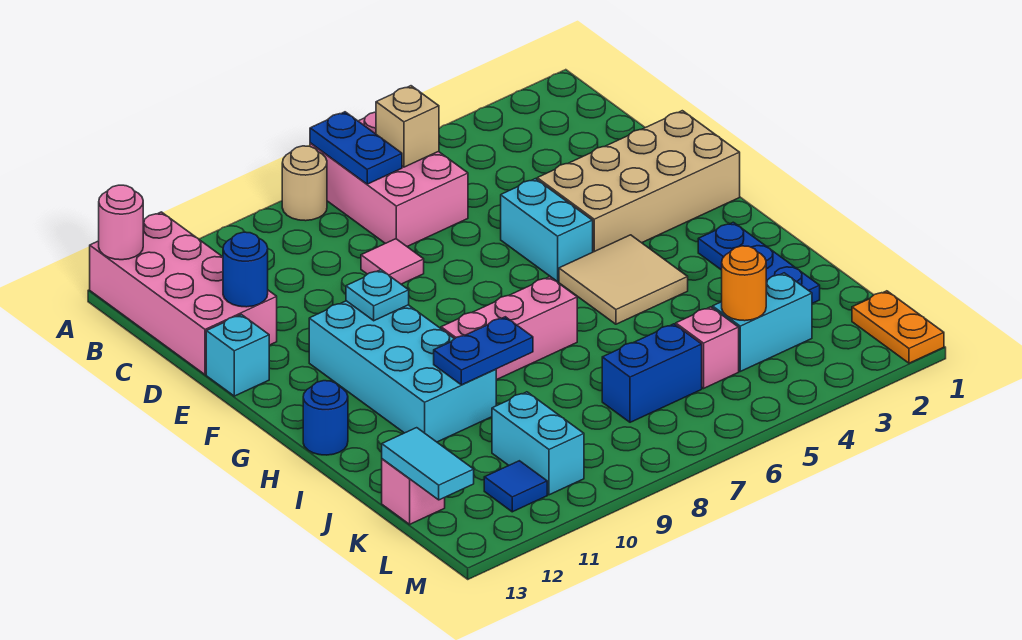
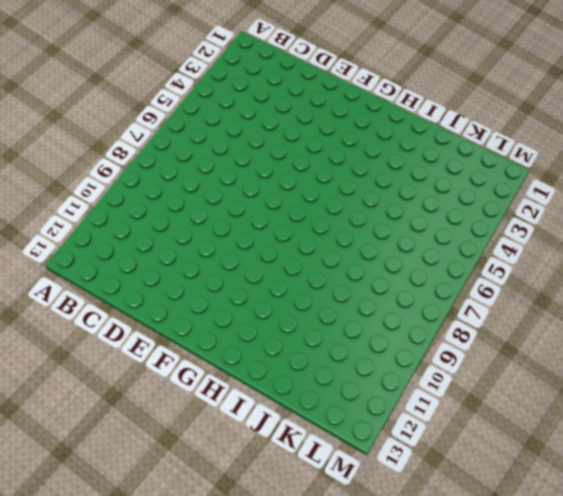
none -> pink 2x3 brick [310,112,468,246]
none -> tan 1x1 round brick [282,146,327,221]
none -> pink 2x4 brick [90,212,277,375]

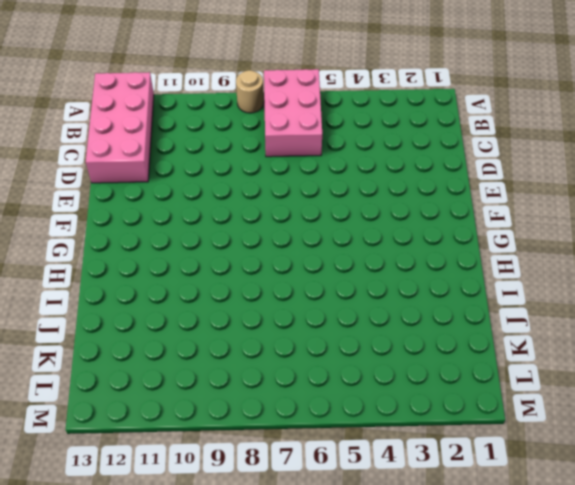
none -> pink 1x1 tile [361,239,424,284]
none -> tan 2x4 brick [537,111,740,252]
none -> cyan 1x2 brick [501,179,593,282]

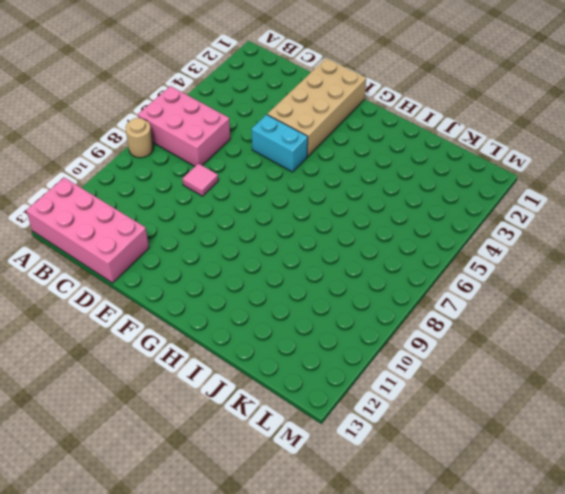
none -> cyan 1x1 brick [206,315,269,396]
none -> cyan 2x4 brick [309,301,496,442]
none -> tan 2x2 tile [559,235,688,324]

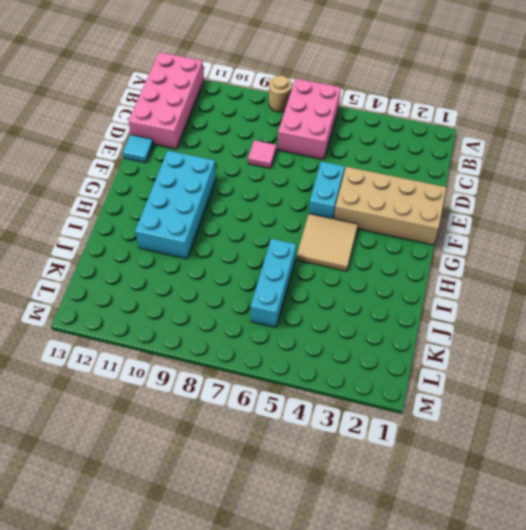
cyan 1x1 tile [123,135,153,163] -> cyan 1x1 brick [206,315,269,396]
cyan 1x3 brick [251,239,296,327] -> blue 1x2 brick [602,324,702,422]
none -> blue 1x3 plate [698,222,820,303]
none -> pink 1x3 brick [441,277,577,380]
none -> blue 1x1 round brick [303,381,348,455]

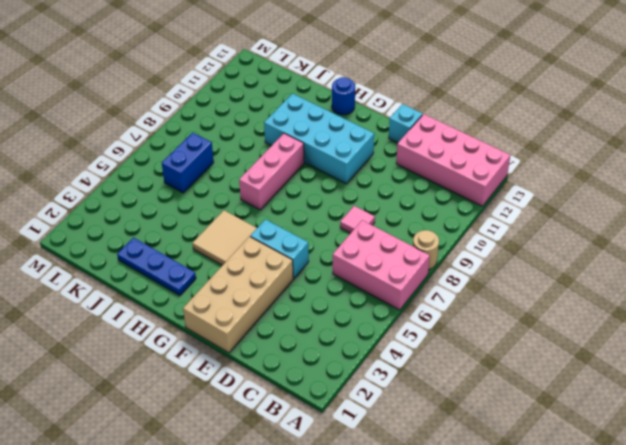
none -> cyan 1x2 brick [713,273,812,371]
none -> pink 1x1 brick [676,307,739,388]
none -> cyan 1x2 brick [492,392,584,495]

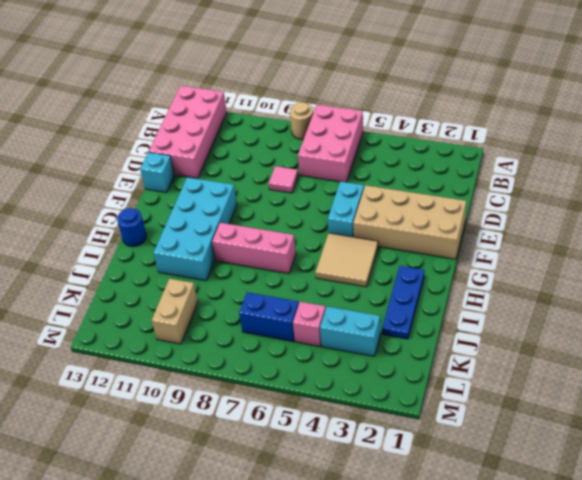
tan 1x2 brick [152,279,198,344] -> cyan 1x2 brick [492,392,584,495]
none -> pink 1x1 brick [382,459,445,524]
none -> orange 1x2 plate [852,291,944,363]
none -> blue 1x1 tile [484,461,547,512]

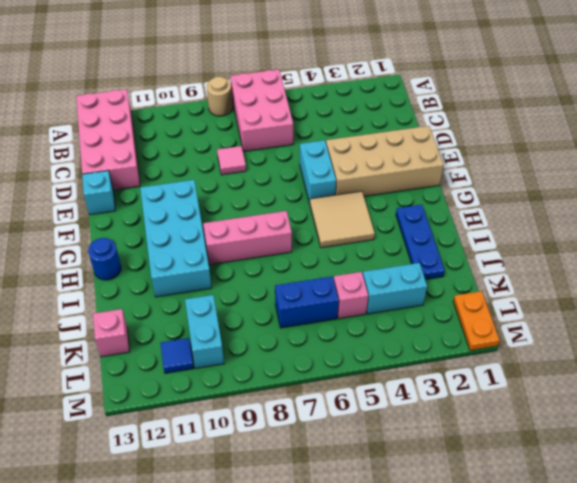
none -> blue 1x2 plate [310,112,402,184]
none -> pink 1x1 round brick [99,185,143,260]
none -> tan 1x1 brick [376,86,439,167]

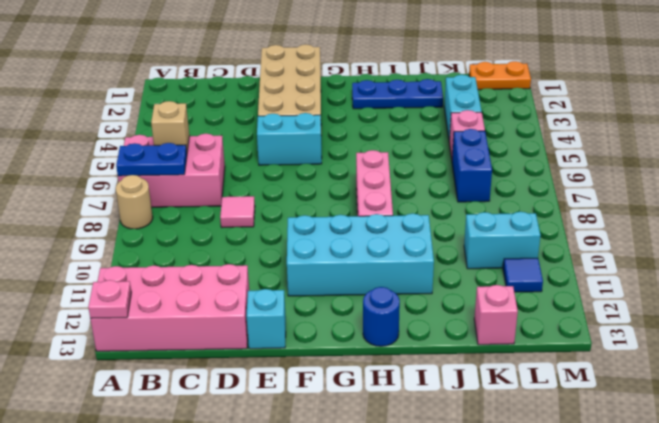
pink 1x1 plate [88,280,131,318] -> pink 1x1 round brick [99,185,143,260]
none -> tan 2x2 tile [559,235,688,324]
none -> blue 1x1 round brick [223,232,268,307]
none -> cyan 1x1 plate [346,270,409,321]

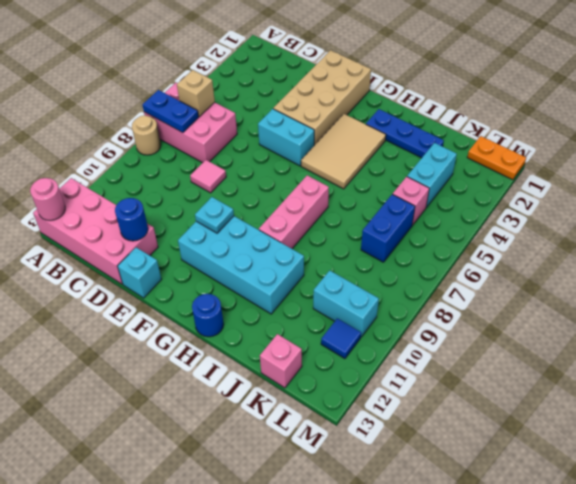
tan 2x3 tile [301,114,386,189] -> tan 2x2 tile [559,235,688,324]
none -> blue 1x2 plate [434,317,533,385]
none -> orange 1x1 round brick [722,246,766,321]
none -> cyan 1x2 tile [382,428,474,500]

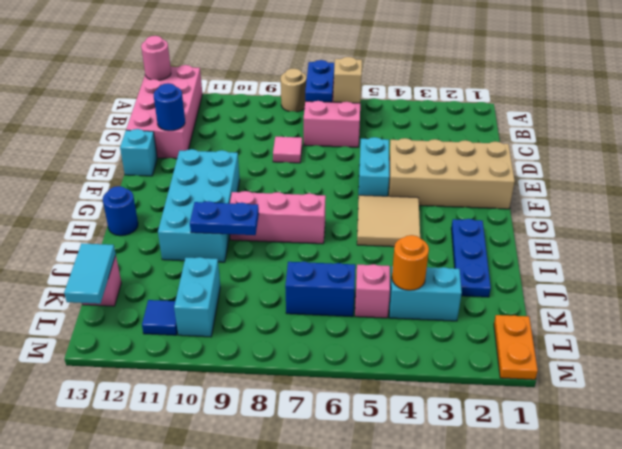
none -> cyan 1x1 plate [346,270,409,321]

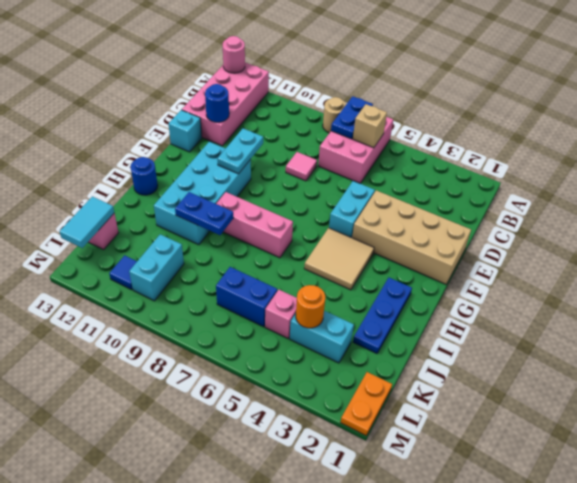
cyan 1x2 plate [217,128,263,174] -> cyan 1x1 plate [346,270,409,321]

